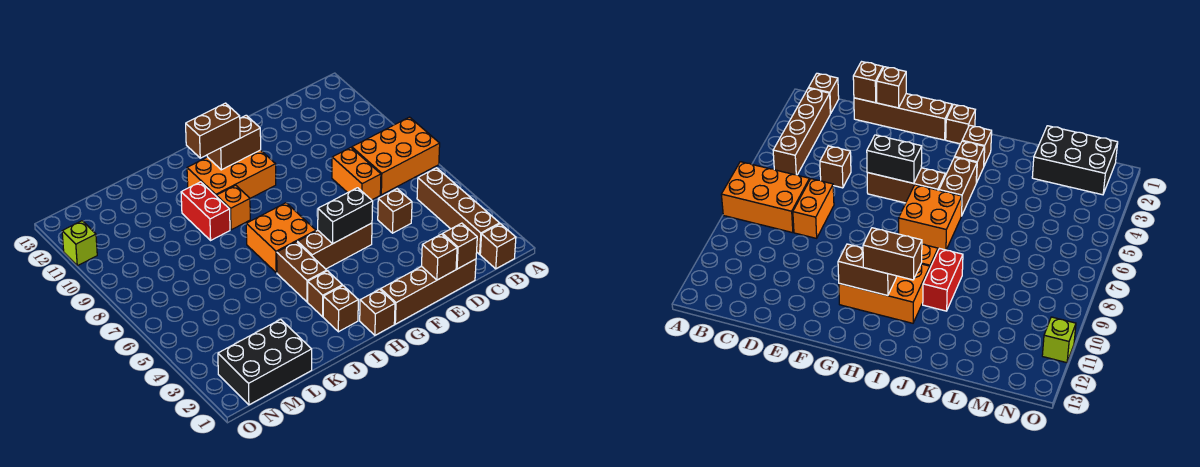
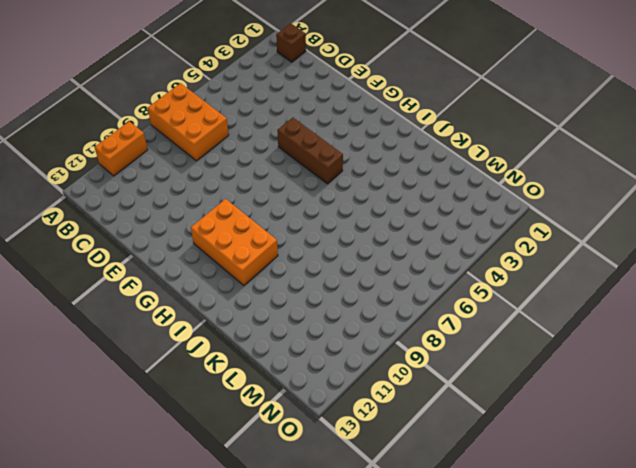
orange 1x2 brick [95,121,148,176] -> orange 1x2 brick moved to [332,148,381,200]
none -> brown 1x4 brick [417,168,500,254]
none -> brown 1x4 brick [381,259,476,324]
none -> brown 1x1 brick [378,189,412,233]

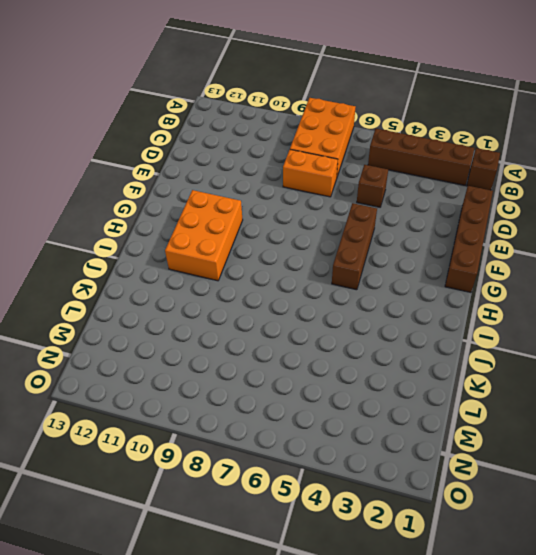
none -> brown 1x1 brick [360,289,395,335]
none -> orange 2x2 brick [246,203,316,273]
none -> brown 1x1 brick [323,286,358,332]

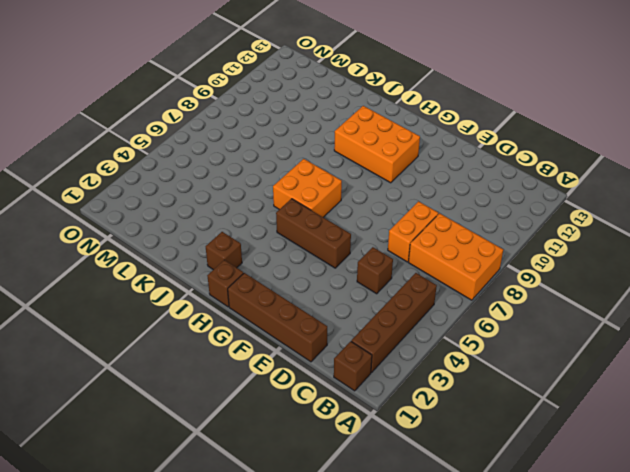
none -> brown 1x1 brick [308,271,342,317]
none -> brown 1x2 brick [277,242,327,302]
none -> orange 1x1 brick [216,185,250,230]

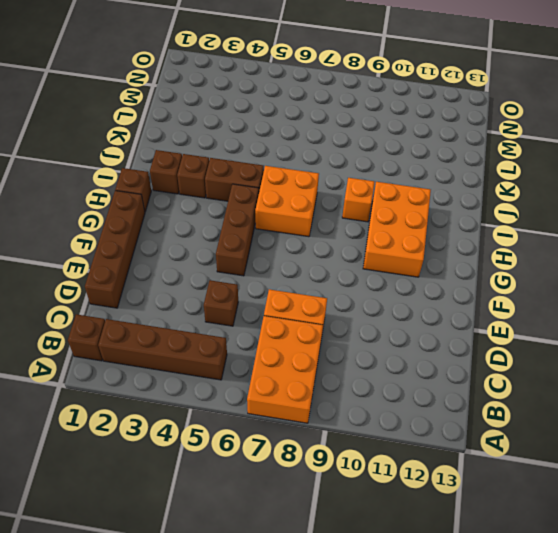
none -> red 1x2 brick [181,182,230,240]
none -> black 2x3 brick [218,319,312,405]
none -> lime 1x1 brick [62,221,97,266]

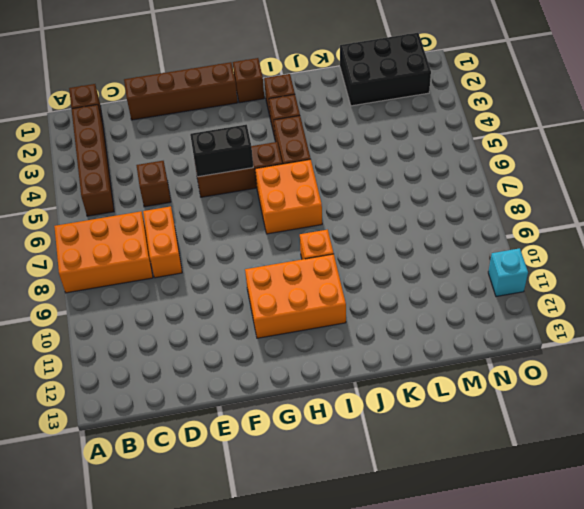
cyan 1x1 brick [488,248,528,297] -> lime 1x1 brick [62,221,97,266]
none -> red 1x2 brick [181,182,230,240]
none -> brown 1x1 brick [443,223,477,269]
none -> brown 1x1 brick [422,234,457,280]

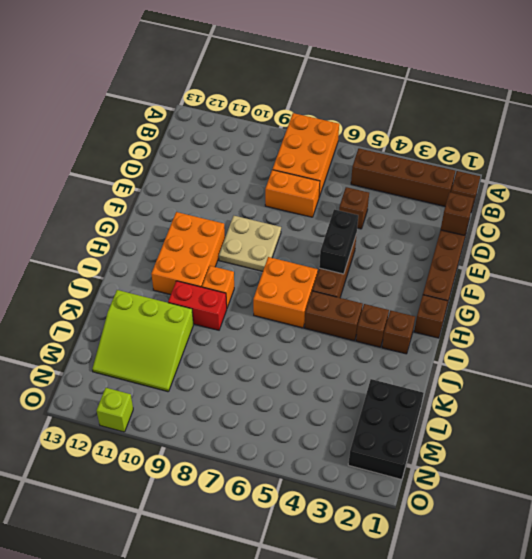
tan 2x2 plate [219,216,281,271] -> none
lime 3x3 slope [92,290,193,392] -> none
none -> brown 1x1 brick [422,234,457,280]
none -> brown 1x2 brick [207,115,261,170]
none -> brown 1x2 brick [186,103,240,158]

